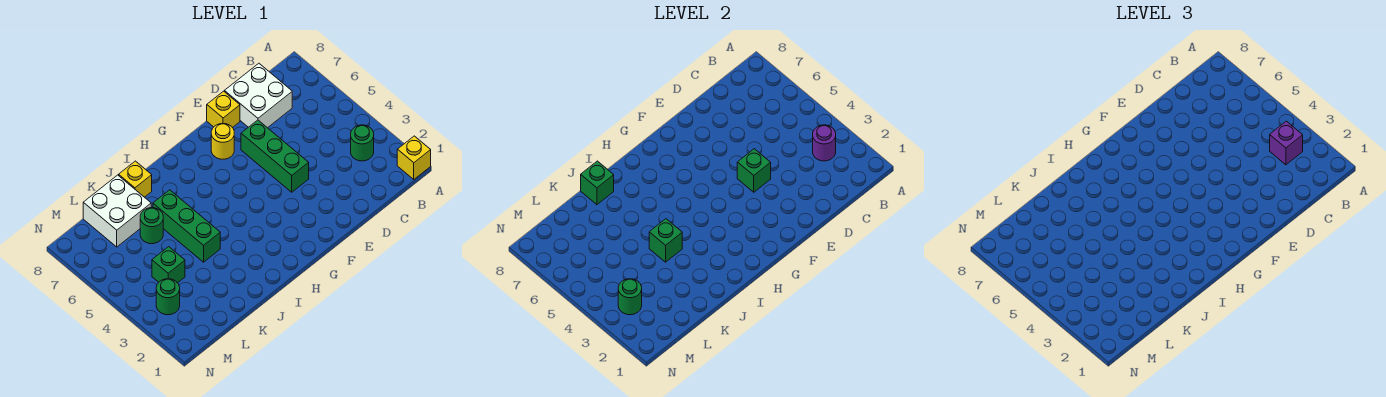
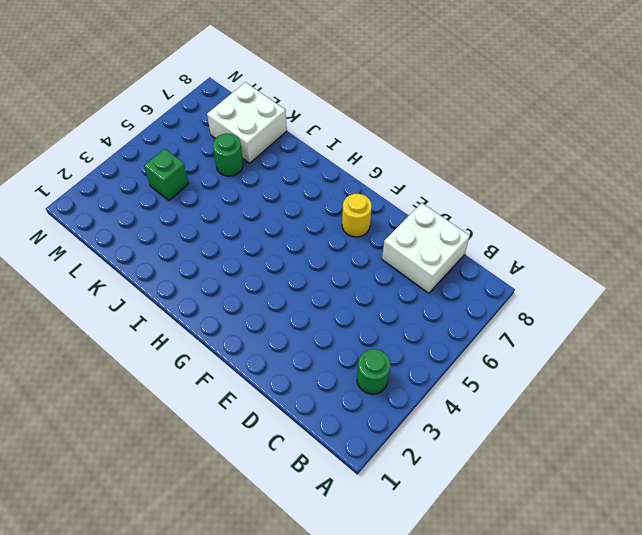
none -> yellow 1x1 brick [397,136,431,179]
none -> green 1x3 brick [241,120,309,192]
none -> yellow 1x1 brick [207,91,240,128]

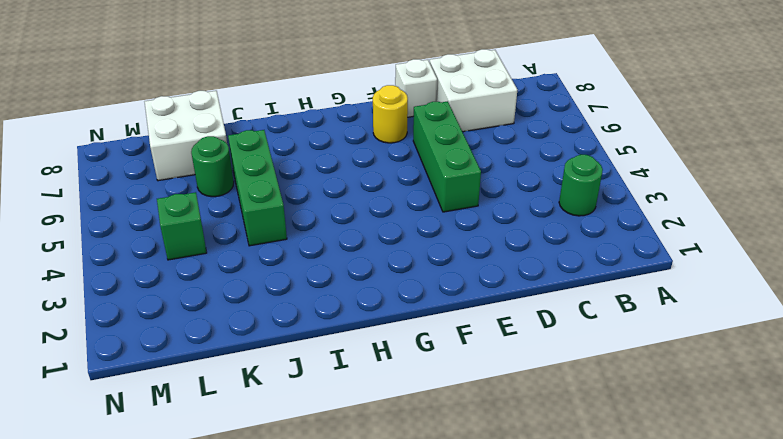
white 1x1 brick [395,59,437,117] -> yellow 1x1 brick [207,91,240,128]
none -> yellow 1x1 brick [397,136,431,179]
none -> yellow 1x1 brick [119,161,152,197]
none -> green 1x1 round brick [156,279,180,315]

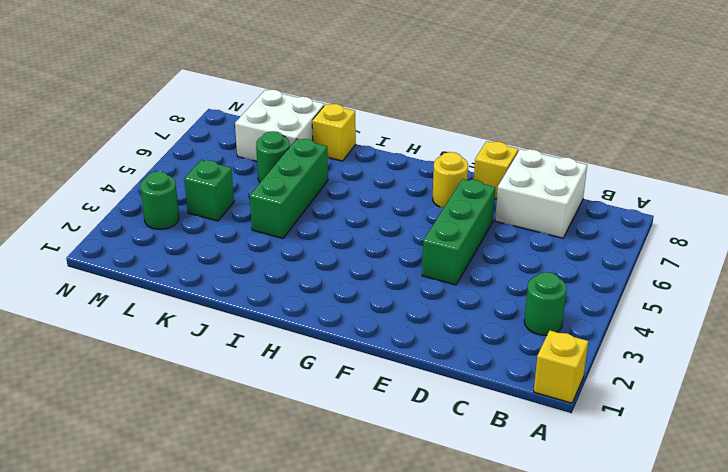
none -> purple 1x1 round brick [813,125,836,161]
none -> green 1x1 brick [737,149,771,192]
none -> green 1x1 brick [649,219,682,262]

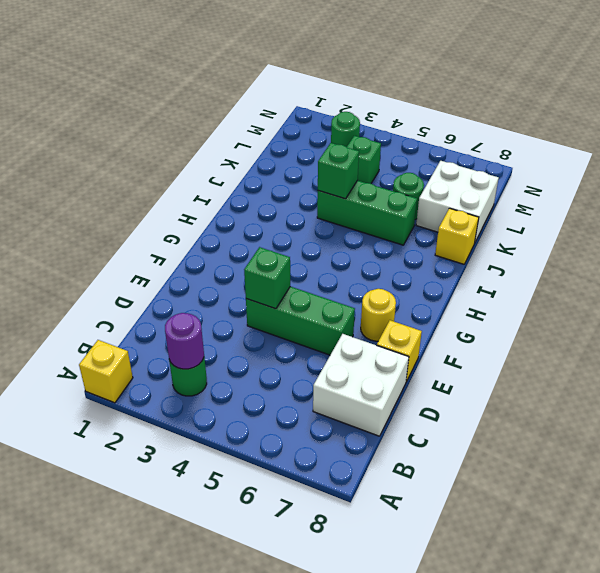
none -> green 1x1 brick [581,161,614,205]
none -> green 1x1 round brick [618,279,642,315]
none -> purple 1x1 brick [1270,121,1303,165]

